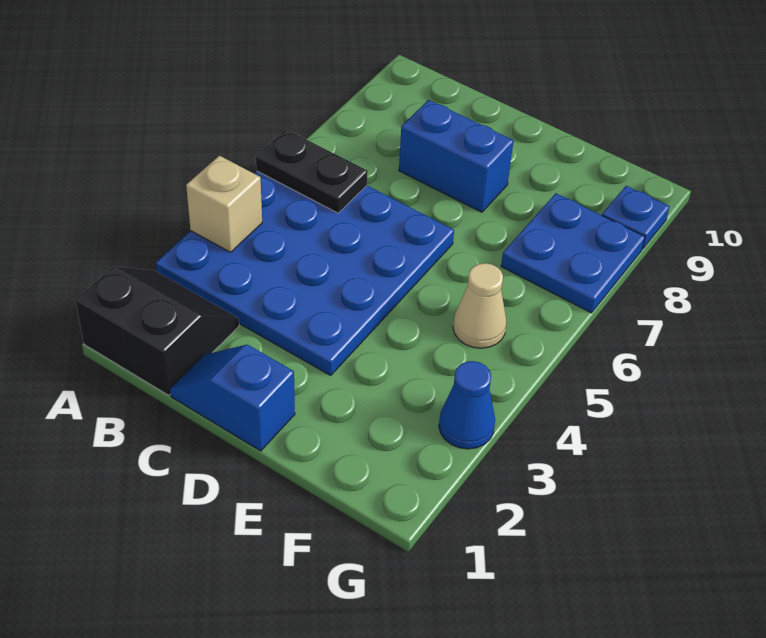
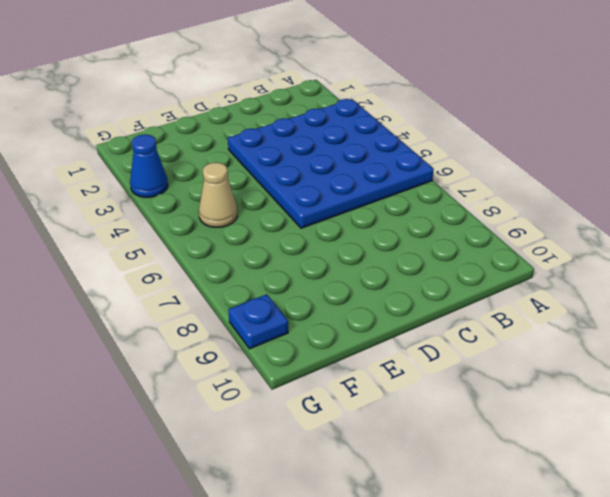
none -> black 2x2 slope [76,266,239,395]
none -> blue 1x2 slope [170,344,295,451]

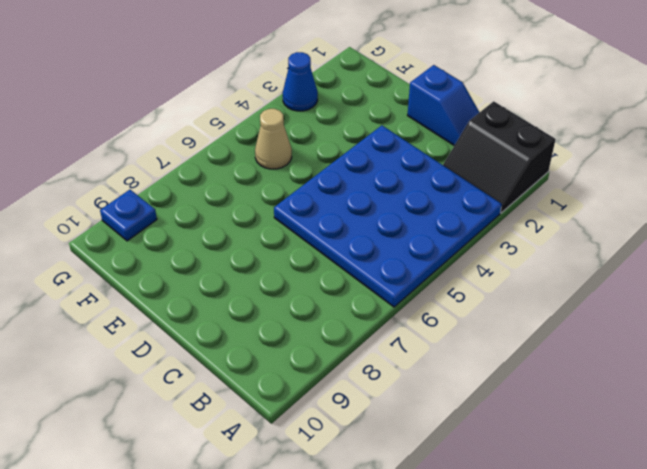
none -> blue 1x2 brick [399,100,513,212]
none -> blue 2x2 plate [501,193,645,313]

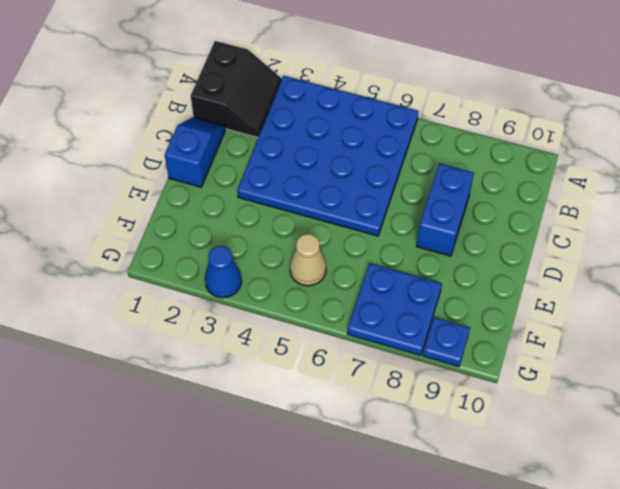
none -> tan 1x1 brick [186,156,262,252]
none -> black 1x2 plate [256,129,368,213]

